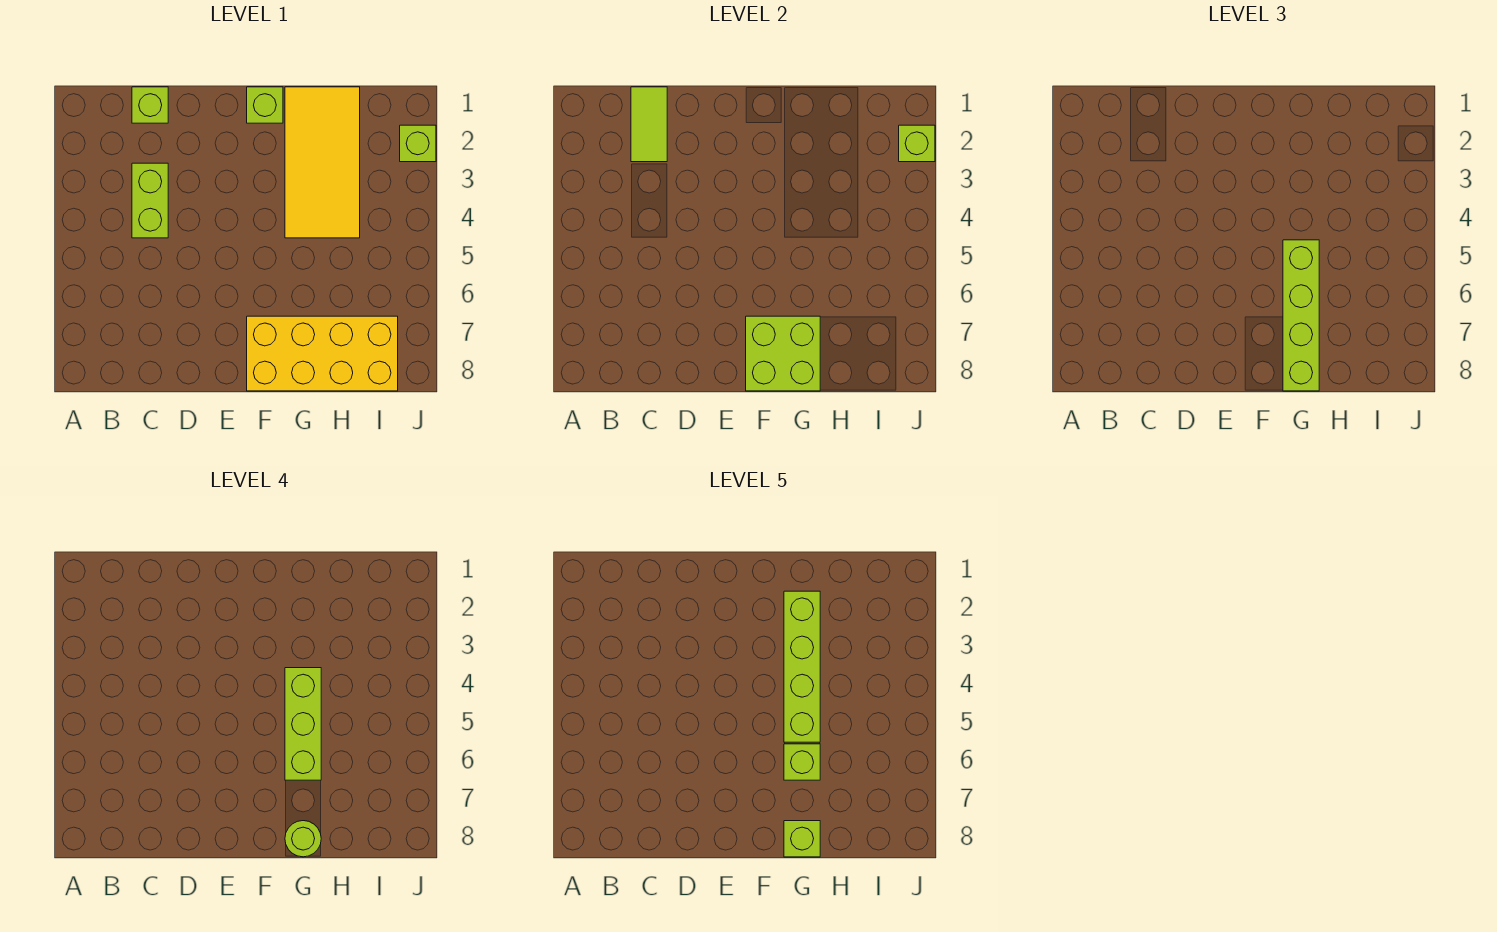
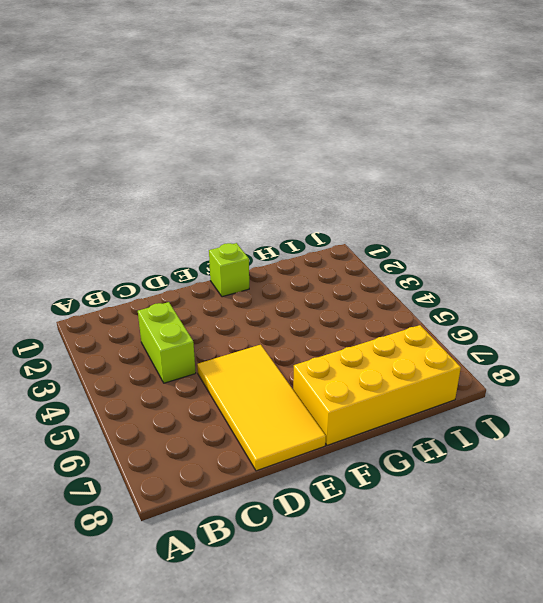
yellow 2x4 tile [197,345,326,471] -> yellow 2x4 tile moved to [285,87,360,238]
none -> lime 1x1 brick [132,87,168,123]
none -> lime 1x1 brick [400,125,436,162]
none -> lime 1x2 tile [631,87,667,162]

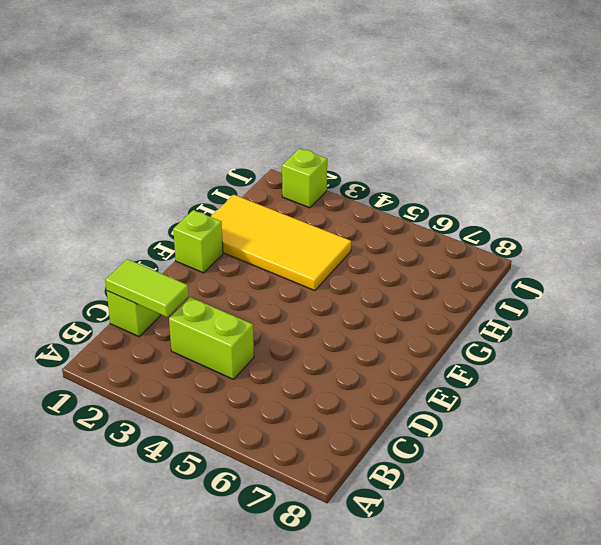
none -> yellow 2x4 brick [247,316,398,391]
none -> lime 2x2 brick [746,316,820,391]
none -> lime 1x1 brick [899,125,935,162]

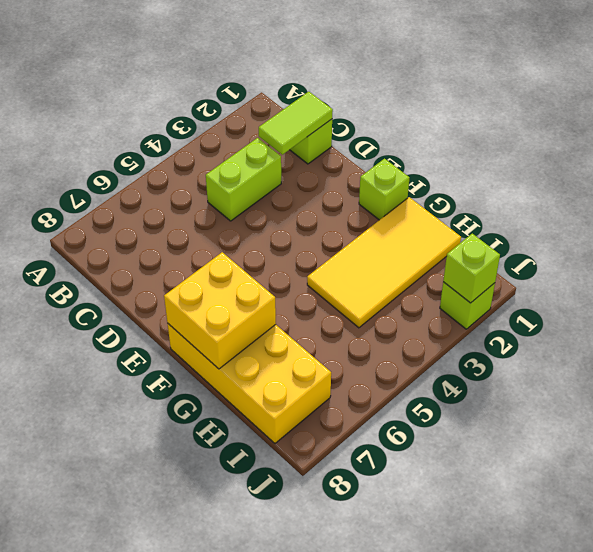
yellow 2x2 brick [164,252,276,369] -> lime 2x2 brick [746,316,820,391]
none -> lime 1x4 brick [1283,240,1319,391]
none -> lime 1x3 brick [285,668,321,780]
none -> lime 1x1 round brick [285,821,321,857]

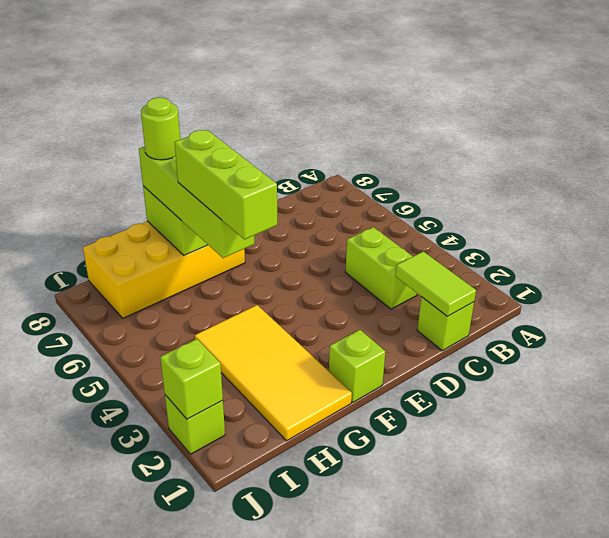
none -> lime 1x4 brick [784,591,820,742]
none -> lime 1x1 brick [784,744,820,780]
none -> lime 1x1 brick [784,821,820,857]

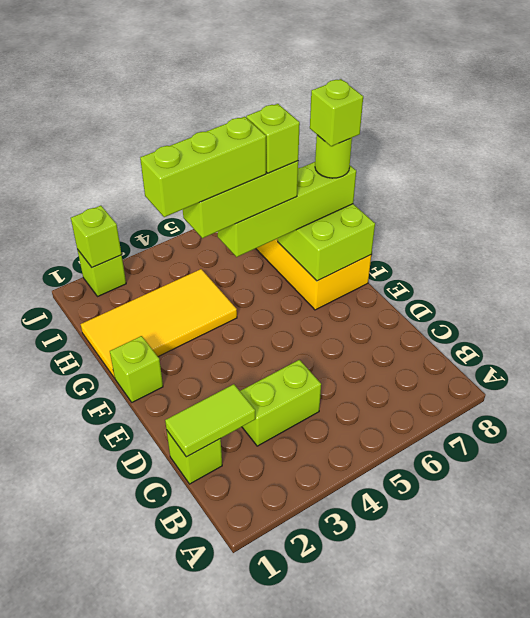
lime 1x3 brick [140,117,266,217] -> lime 1x4 brick [784,591,820,742]

